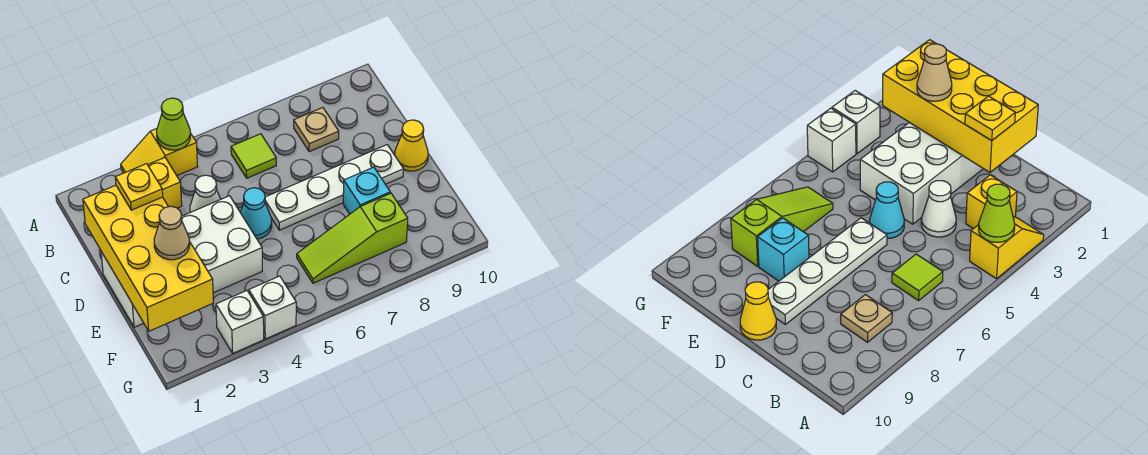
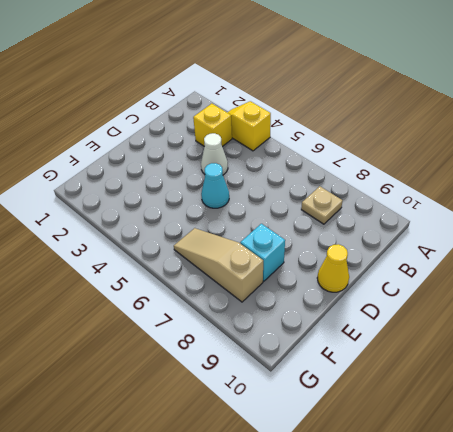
tan 1x3 slope [174,228,263,302] -> lime 1x3 slope [297,193,408,283]
none -> lime 1x1 tile [231,134,276,178]
none -> white 2x4 brick [101,196,262,327]
none -> white 1x4 plate [265,145,404,230]

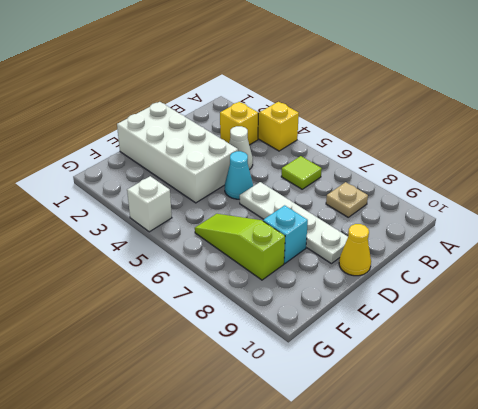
none -> white 1x1 brick [216,291,264,353]
none -> lime 1x1 cone [157,98,190,150]
none -> yellow 2x4 brick [83,185,213,331]

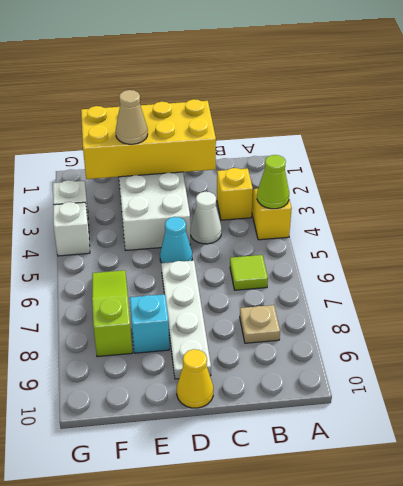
none -> yellow 1x1 plate [115,164,163,210]

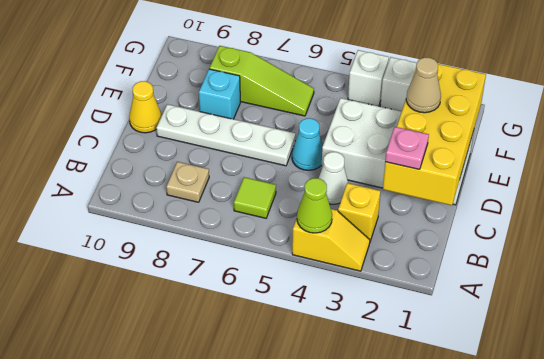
pink 1x1 plate [385,127,429,169] -> yellow 1x1 plate [115,164,163,210]

